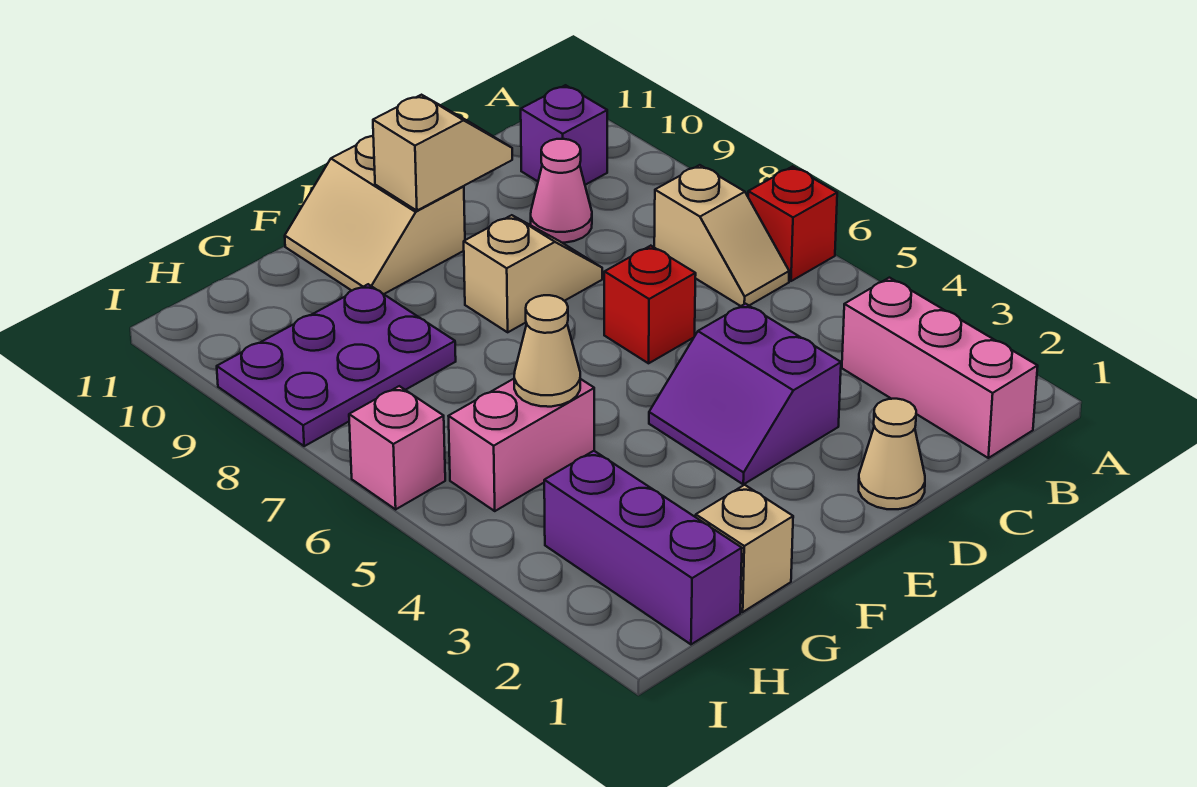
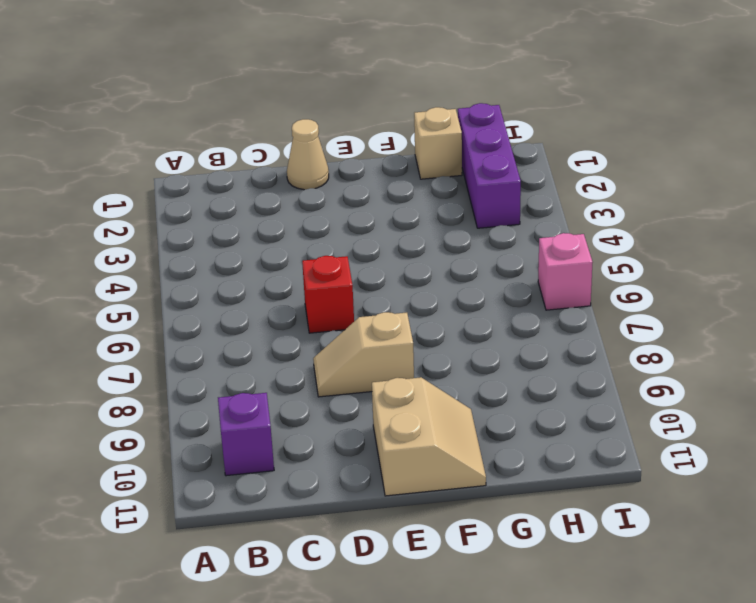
none -> red 1x1 brick [748,166,837,281]
none -> pink 1x3 brick [842,278,1038,458]
none -> tan 1x2 slope [654,165,789,306]

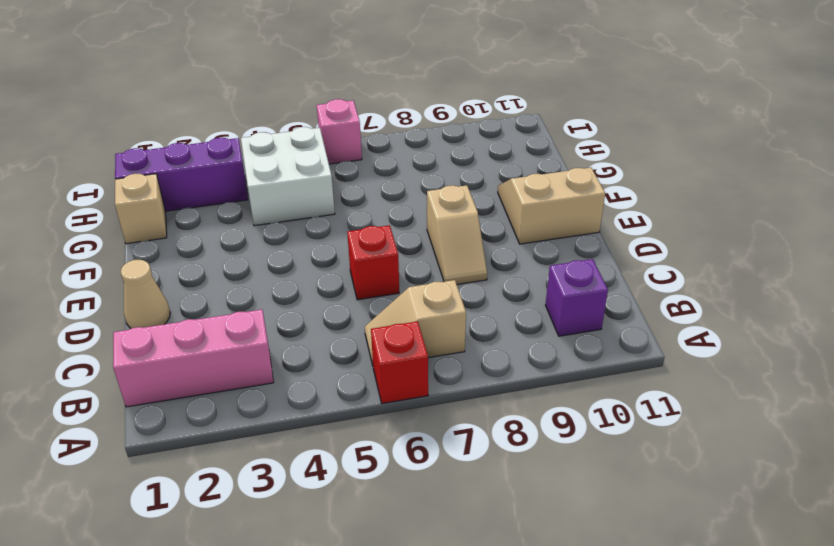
white 2x2 brick [241,127,335,226] -> pink 1x2 brick [449,379,594,511]
none -> pink 1x1 cone [531,139,592,243]
none -> purple 2x2 slope [649,304,841,484]
none -> purple 2x3 plate [217,284,456,446]

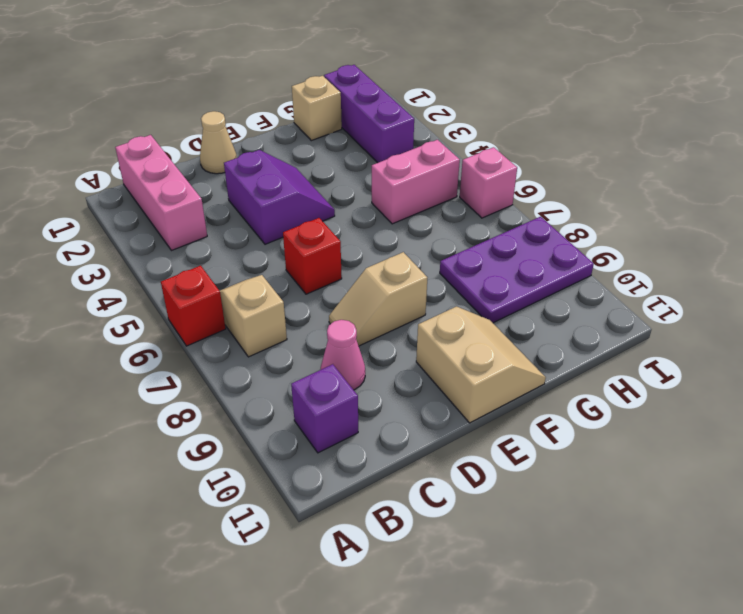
none -> tan 1x2 slope [373,95,512,211]
none -> tan 1x1 cone [514,295,580,407]

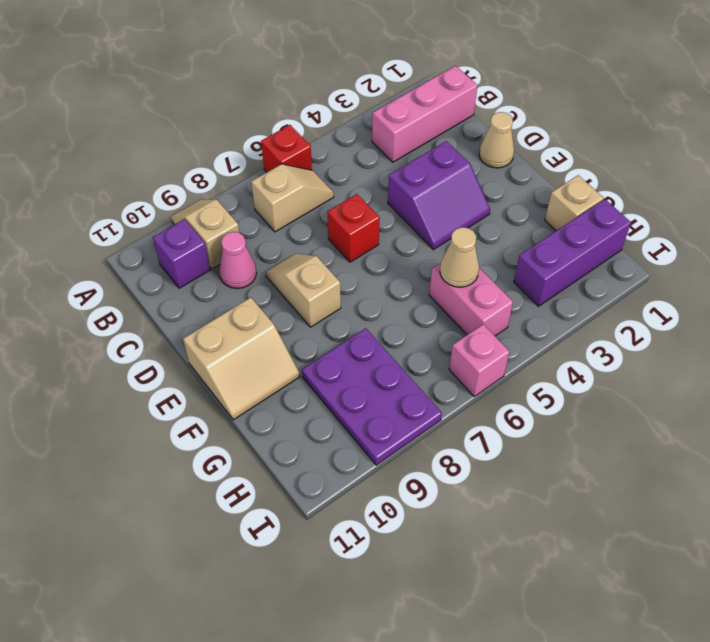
tan 1x2 slope [171,200,239,269] -> tan 1x2 slope moved to [373,95,512,211]

